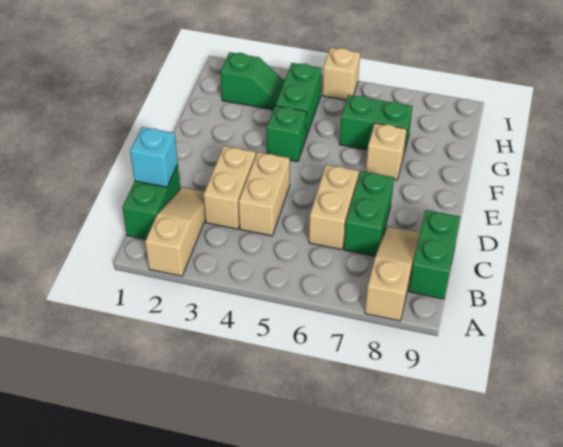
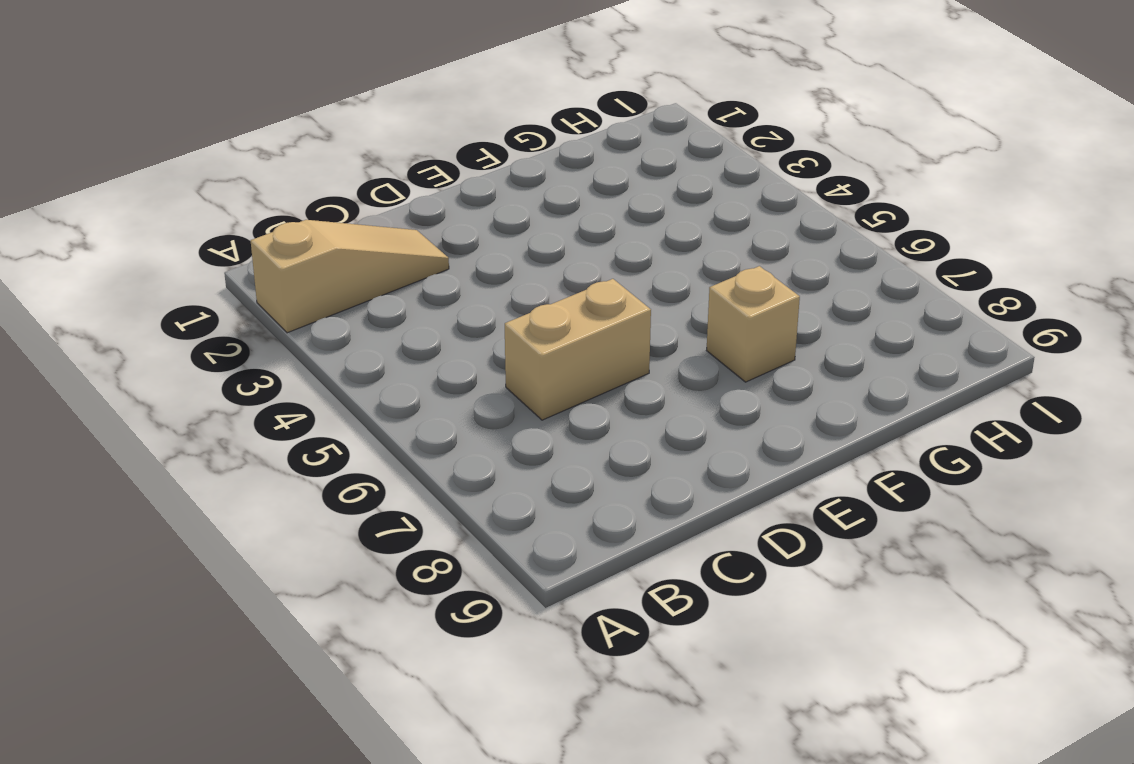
none -> tan 1x3 slope [365,227,420,321]
none -> green 1x2 brick [122,164,180,239]
none -> green 1x2 brick [409,210,460,299]

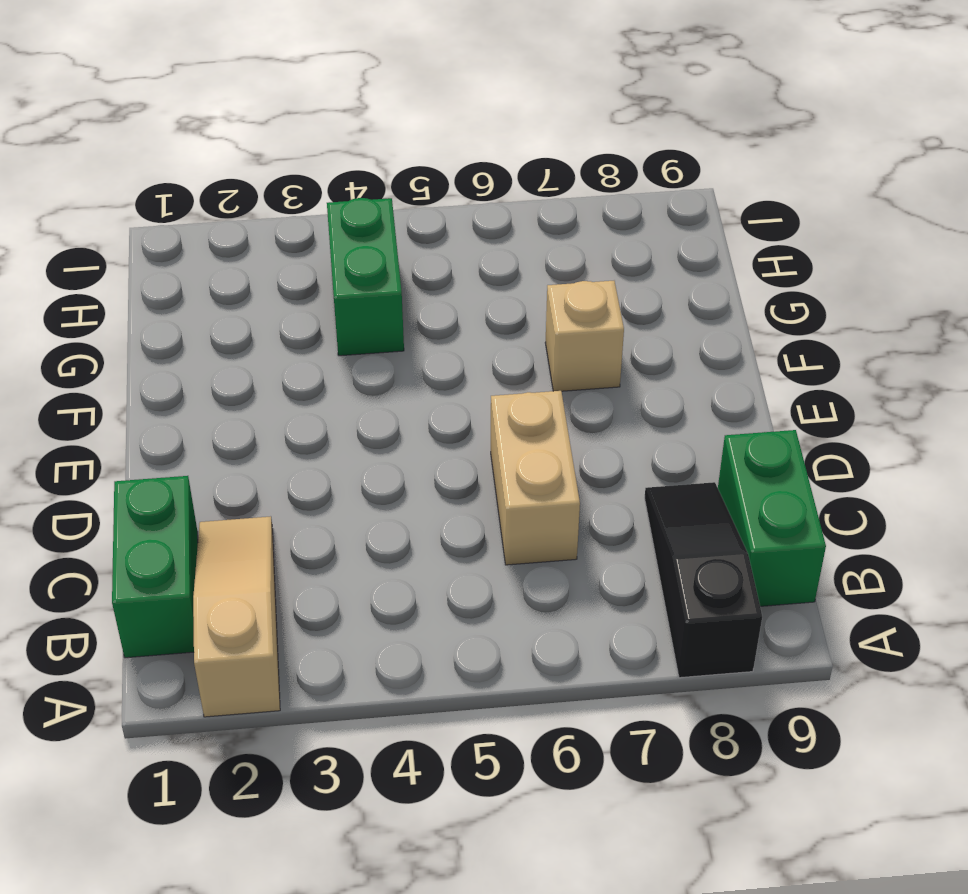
black 1x3 slope [645,482,762,678] -> tan 1x3 slope [365,227,420,321]
none -> tan 1x2 brick [204,146,256,229]
none -> tan 1x2 brick [239,152,290,236]
none -> green 1x2 brick [344,171,394,256]

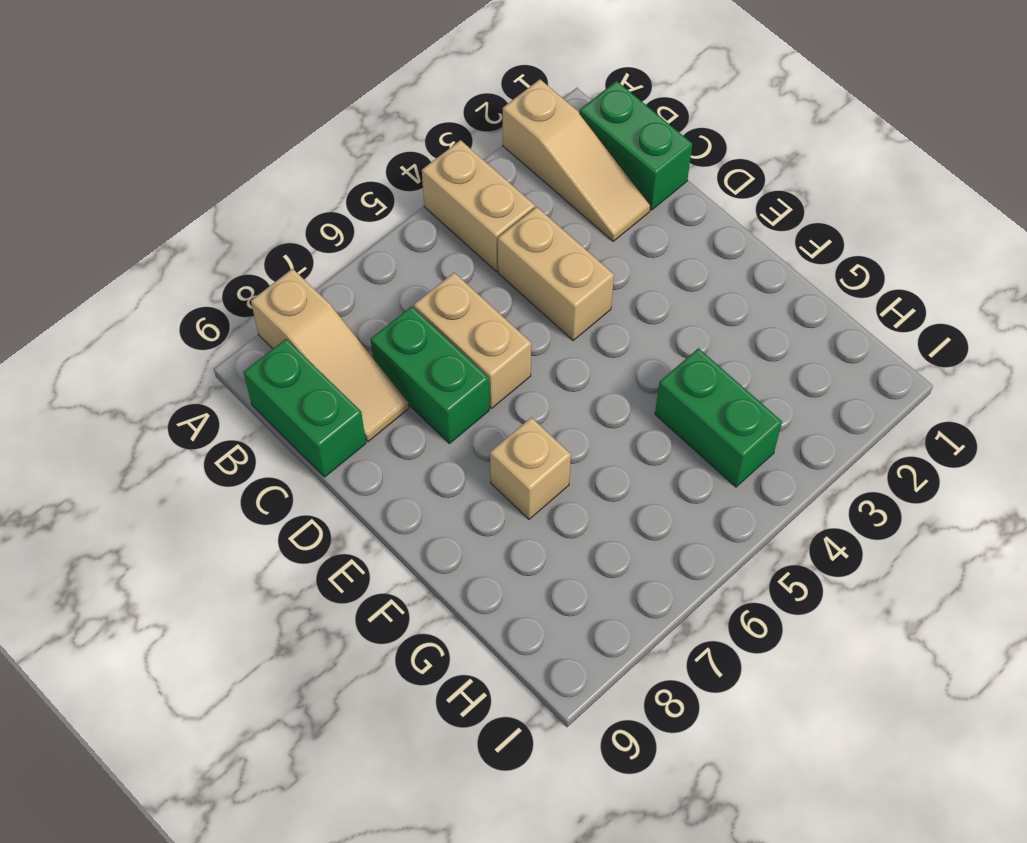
tan 1x2 brick [422,140,535,271] -> tan 1x2 brick moved to [204,146,256,229]
none -> green 1x1 brick [267,106,306,162]
none -> green 1x2 brick [340,95,413,153]
none -> green 1x2 slope [220,52,284,110]

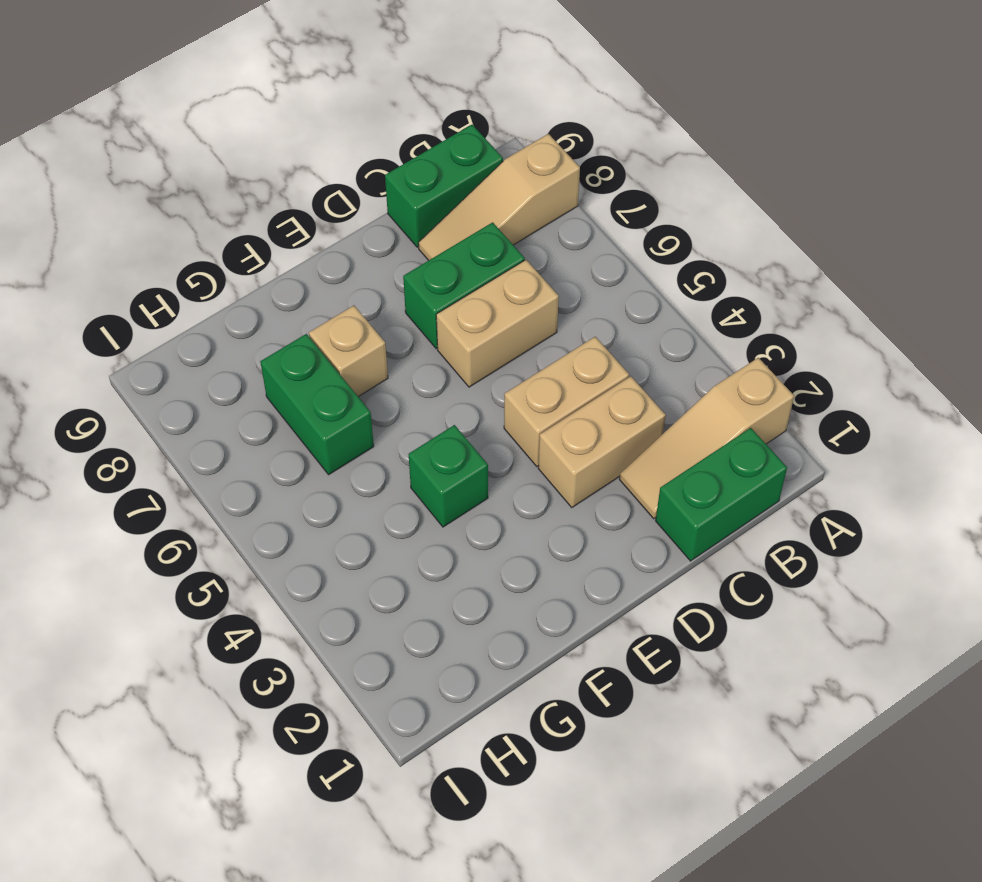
none -> green 1x2 brick [275,63,322,137]
none -> green 1x2 slope [220,52,284,110]
none -> tan 1x1 brick [322,48,360,100]

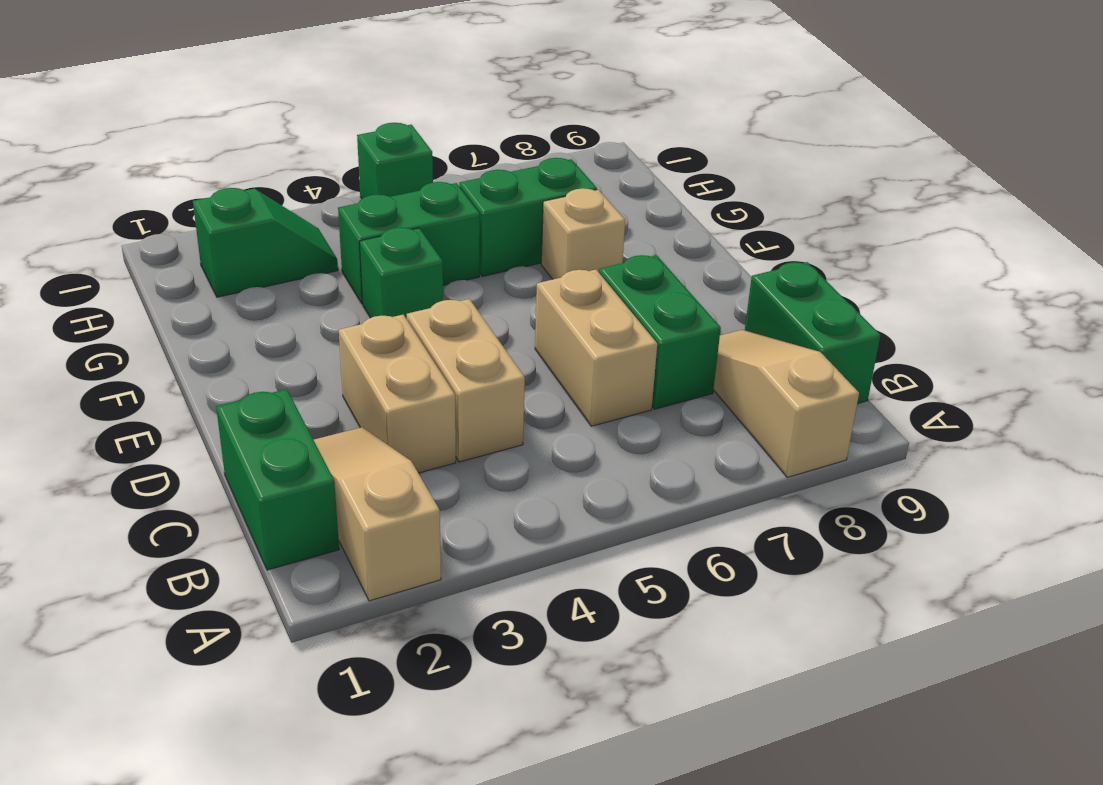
green 1x2 brick [338,182,480,304] -> green 1x2 brick turned to [275,63,322,137]
green 1x1 brick [357,123,433,199] -> tan 1x1 brick [322,48,360,100]
none -> cyan 1x1 brick [130,127,178,187]

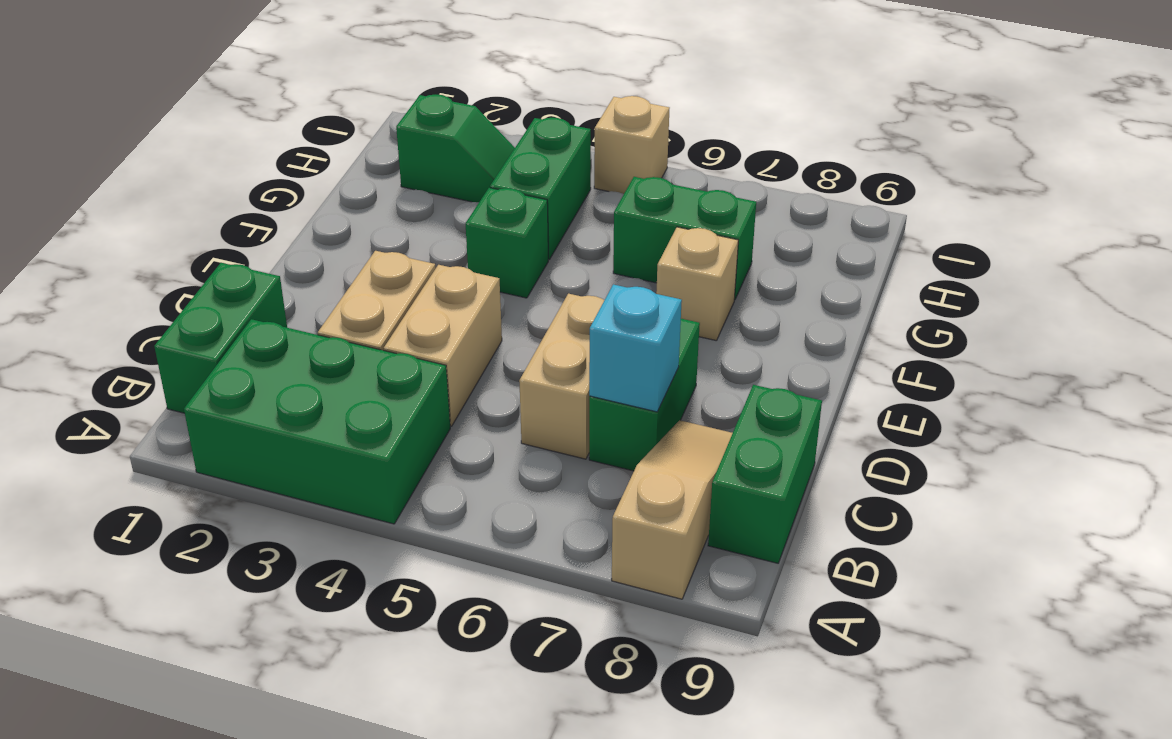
green 2x3 brick [184,319,450,524] -> tan 1x3 slope [145,187,205,276]
cyan 1x1 brick [589,284,682,412] -> cyan 1x1 brick moved to [130,127,178,187]

